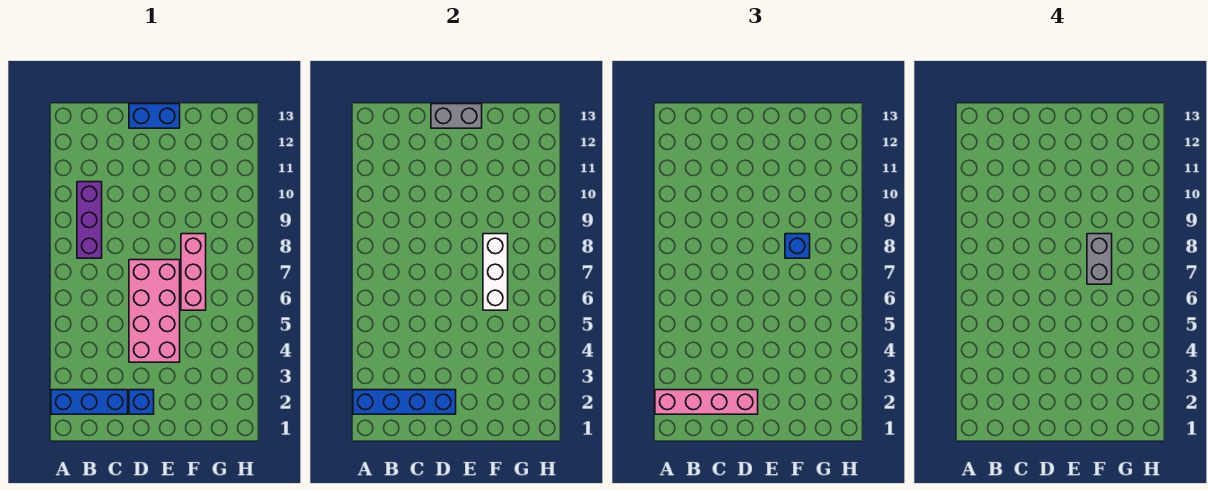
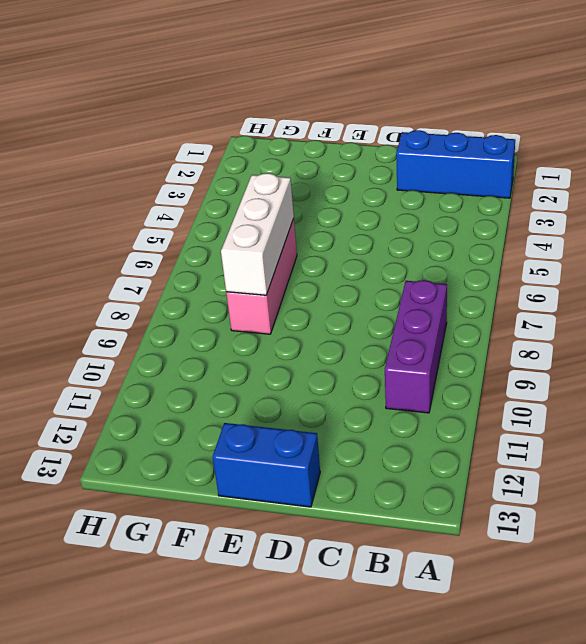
none -> blue 1x1 brick [129,390,154,414]
none -> pink 2x4 brick [129,260,180,362]
none -> blue 1x4 brick [353,390,456,414]

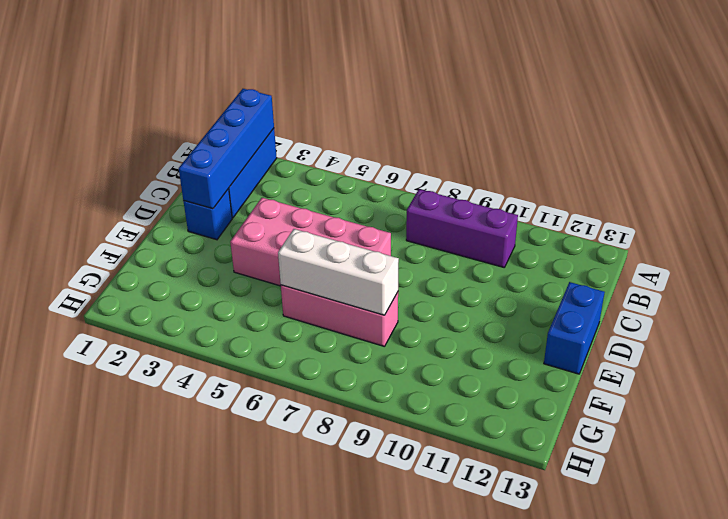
none -> grey 1x2 brick [431,104,482,128]
none -> pink 1x4 brick [655,390,758,414]
none -> blue 1x1 brick [785,234,810,258]

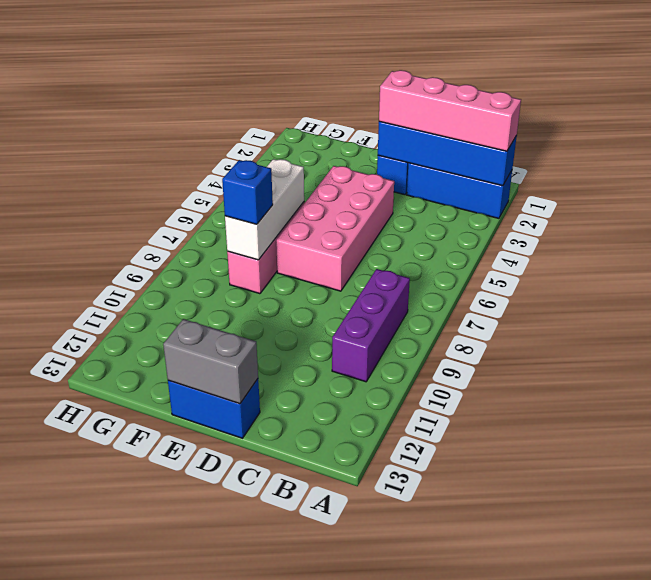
none -> grey 1x2 brick [1087,234,1112,284]

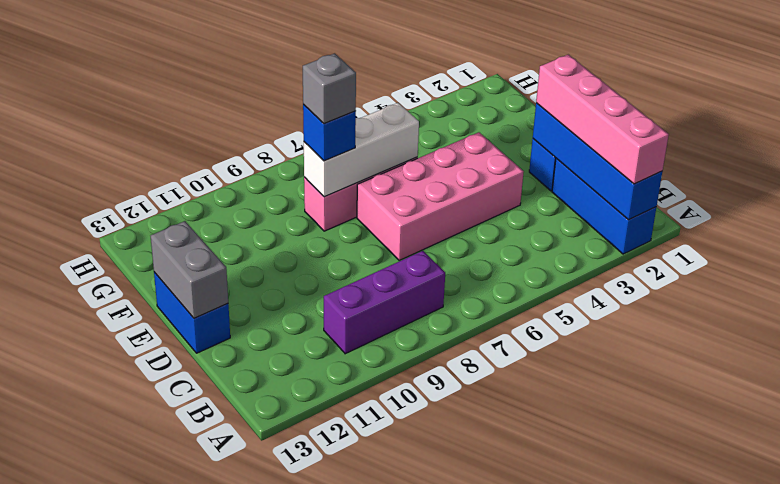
grey 1x1 brick [303,53,356,123] -> grey 1x2 brick [1087,234,1112,284]

